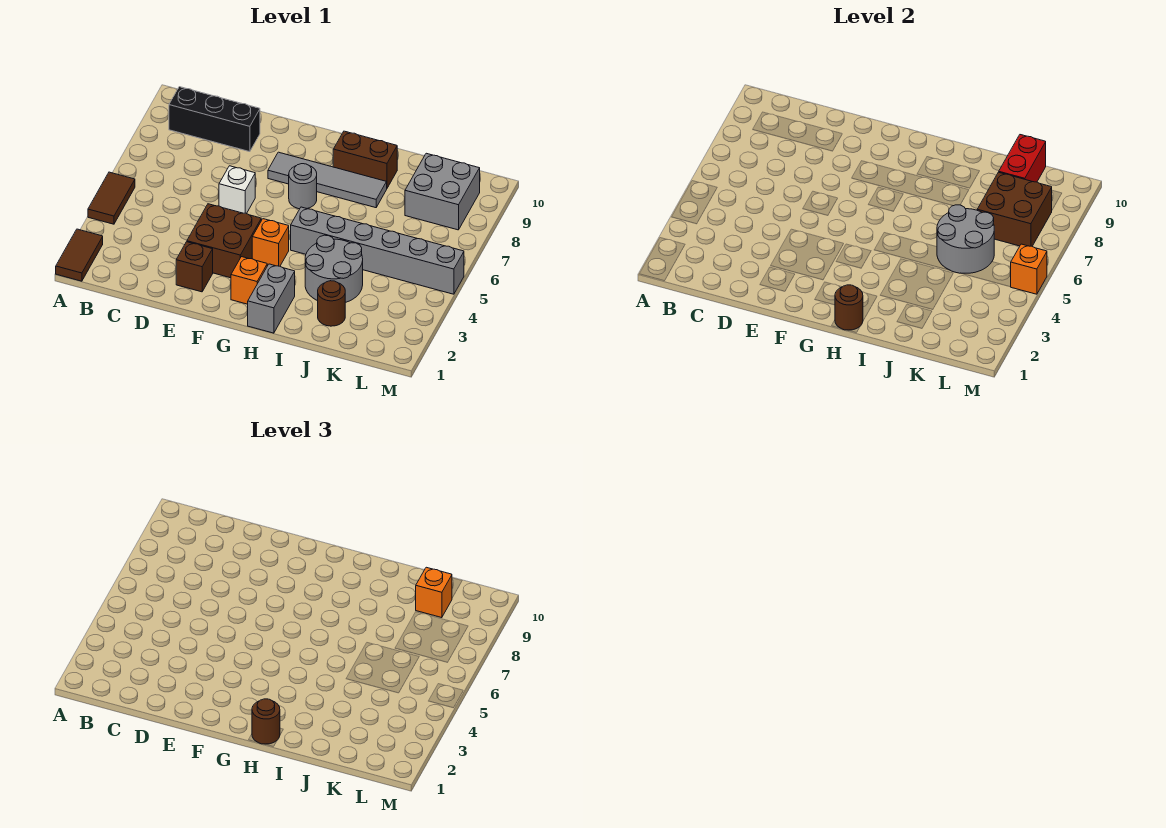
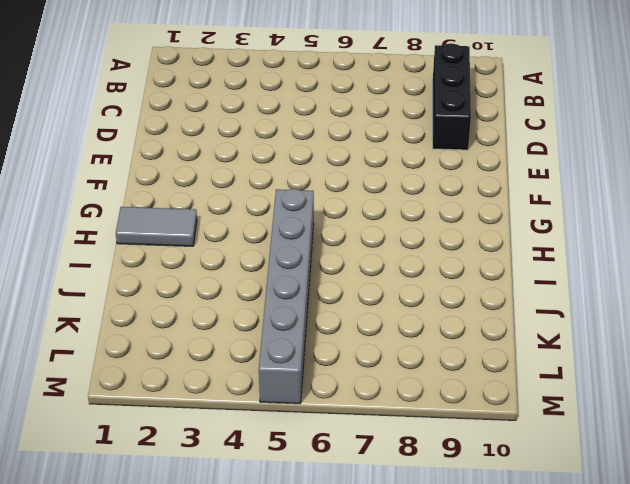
grey 1x2 tile [116,207,197,246] -> grey 1x2 brick [248,264,295,333]
none -> brown 1x2 tile [56,229,103,281]
none -> brown 1x2 tile [88,172,135,224]
none -> brown 1x1 brick [176,242,213,292]

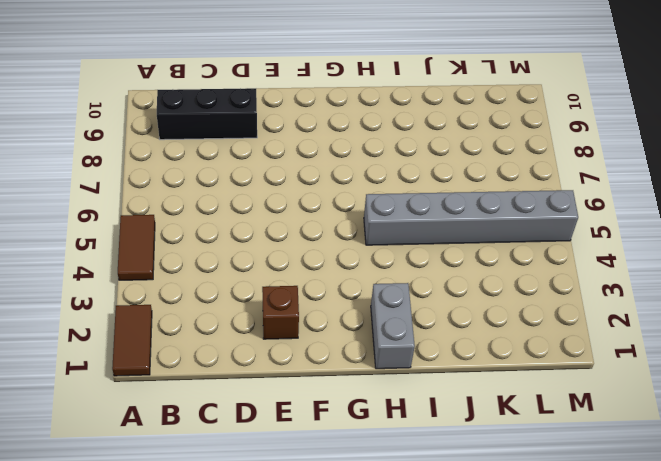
none -> brown 2x2 brick [187,204,261,278]
none -> white 1x1 brick [219,166,255,214]
none -> grey 1x4 tile [268,152,387,208]

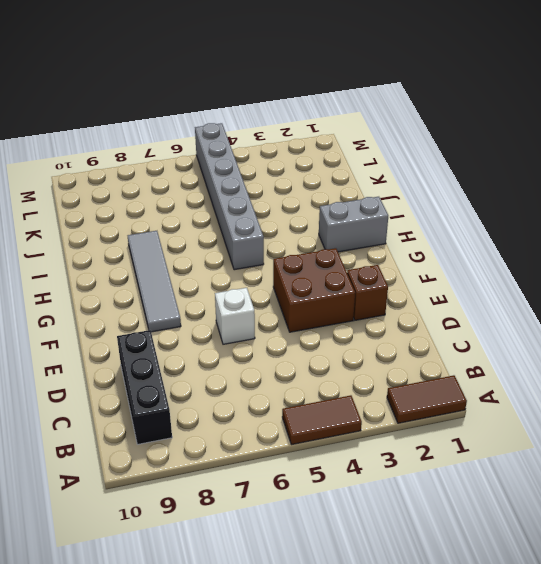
none -> orange 1x1 brick [231,257,267,304]
none -> orange 1x1 brick [252,219,289,266]
none -> grey 1x1 round brick [289,164,317,209]

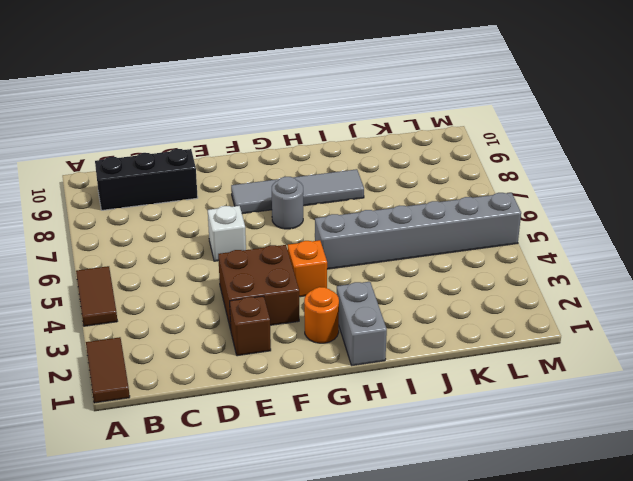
orange 1x1 round brick [304,287,339,343] -> orange 1x1 brick [231,257,267,304]
none -> brown 1x2 brick [333,131,397,188]
none -> grey 2x2 round brick [305,235,363,303]
none -> brown 1x1 round brick [318,281,345,326]

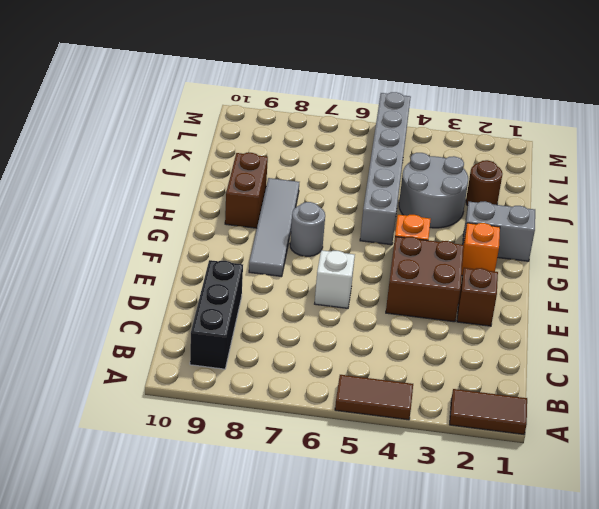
none -> grey 2x2 brick [405,153,480,230]
none -> brown 1x1 round brick [835,285,863,330]
none -> grey 2x2 round brick [937,205,994,273]

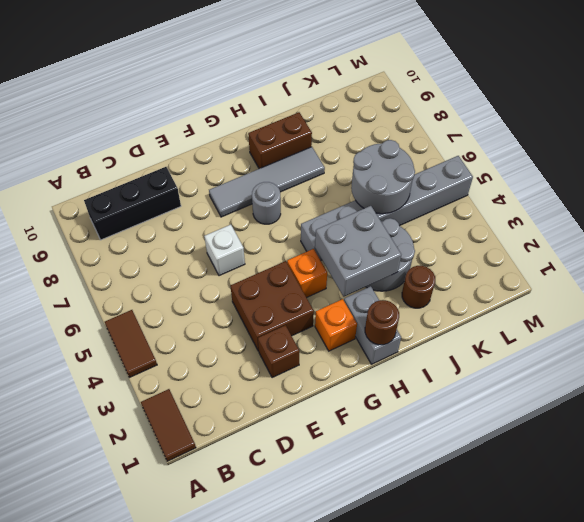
grey 2x2 brick [315,206,401,297] -> grey 2x2 brick moved to [405,153,480,230]
none -> brown 2x2 brick [977,172,1052,246]
none -> red 1x2 brick [999,135,1046,182]
none -> orange 1x1 brick [1011,244,1047,294]

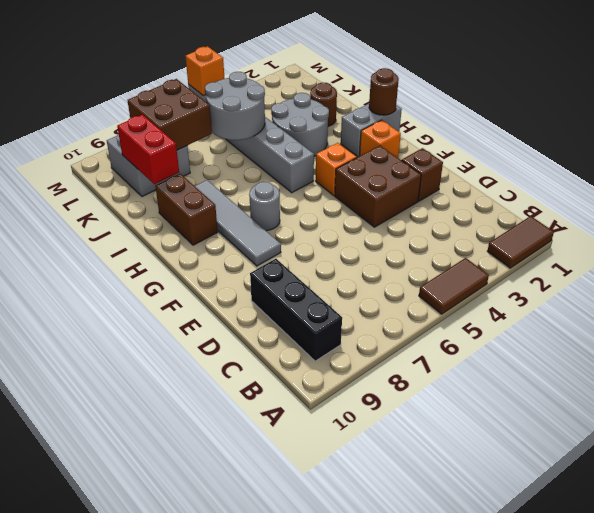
red 1x2 brick [117,114,179,184] -> red 1x2 brick turned to [999,135,1046,182]
none -> white 1x1 brick [219,166,255,214]
none -> brown 1x1 round brick [252,699,280,744]
none -> orange 1x1 brick [416,567,452,618]

